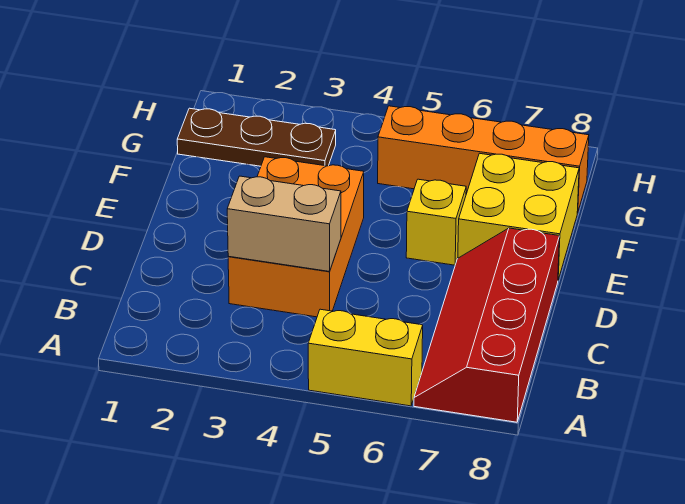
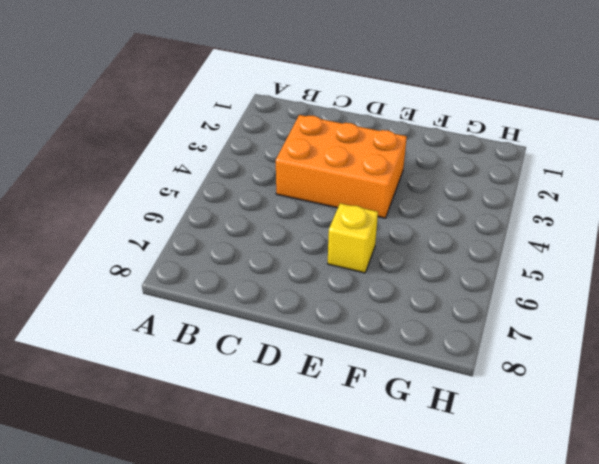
none -> yellow 1x2 brick [308,309,423,406]
none -> red 2x4 slope [414,228,559,422]

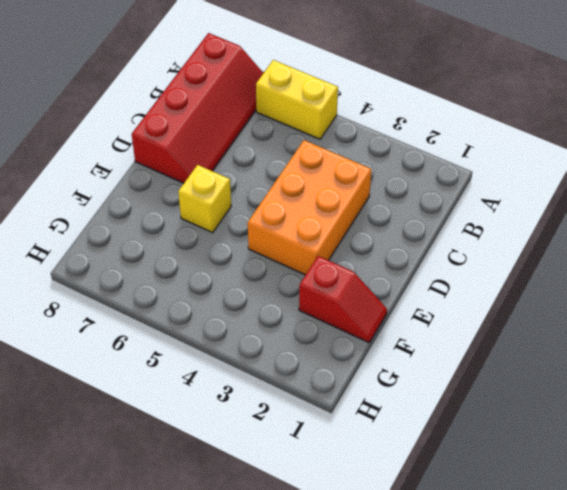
red 1x2 slope [299,256,387,342] -> none
none -> yellow 2x2 brick [458,153,579,280]
none -> brown 1x3 plate [177,108,336,166]

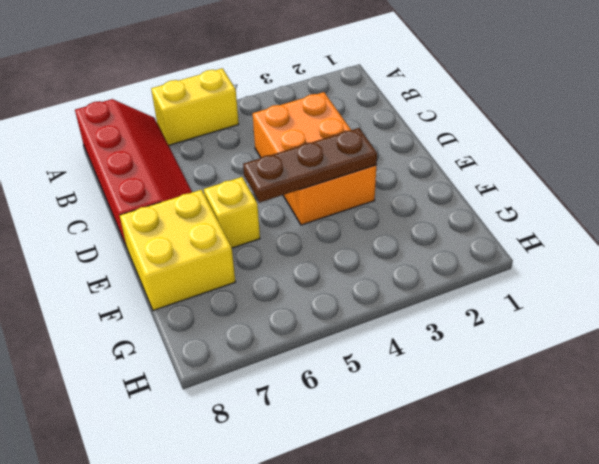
brown 1x3 plate [243,128,377,202] -> brown 1x3 plate moved to [177,108,336,166]
none -> orange 1x4 brick [378,106,589,213]
none -> tan 1x2 brick [227,176,341,272]

